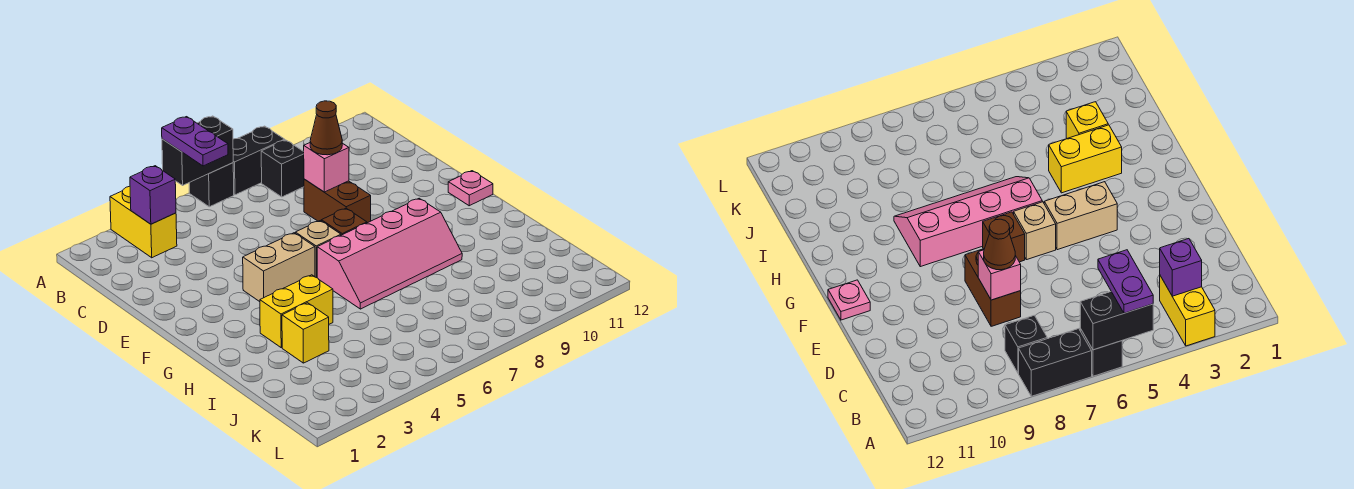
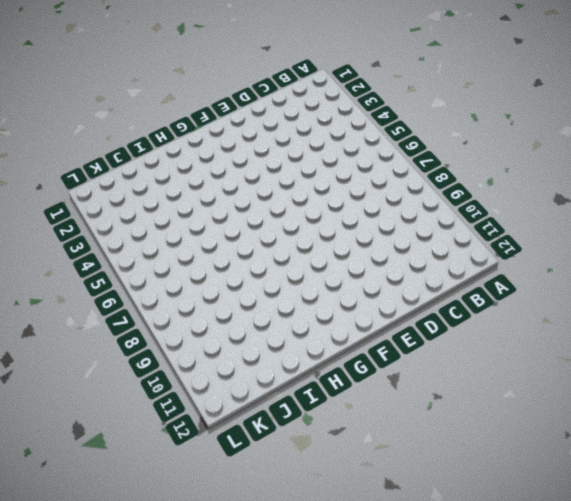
none -> yellow 1x2 brick [110,186,177,258]
none -> black 1x1 brick [189,163,234,207]
none -> black 1x2 brick [233,126,285,195]

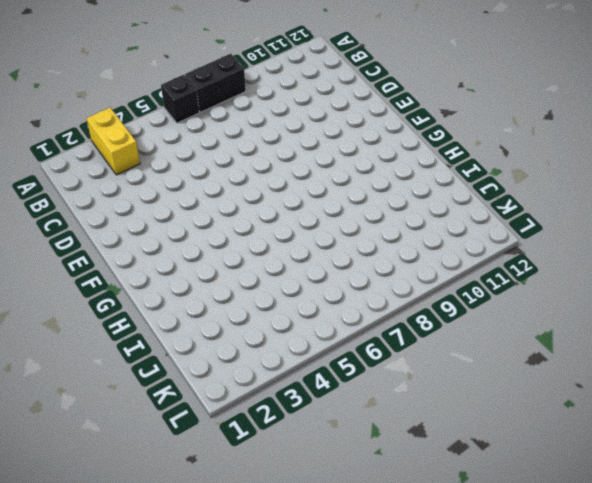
none -> black 1x1 brick [261,140,304,197]
none -> brown 1x2 brick [304,179,371,223]
none -> tan 1x2 brick [243,233,315,302]

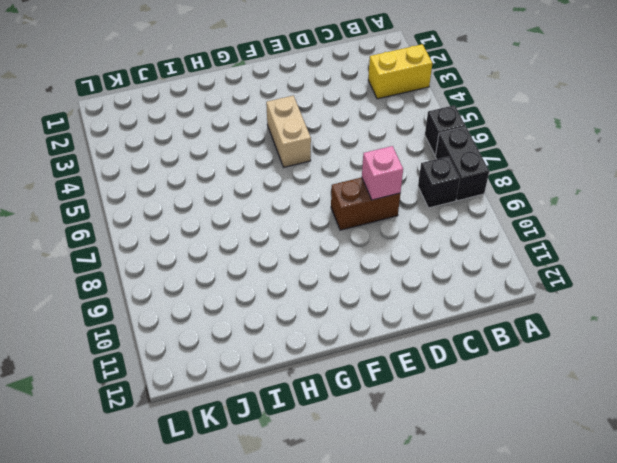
none -> tan 1x1 brick [295,221,341,278]
none -> brown 1x1 brick [321,208,367,235]
none -> pink 1x1 plate [448,171,493,206]

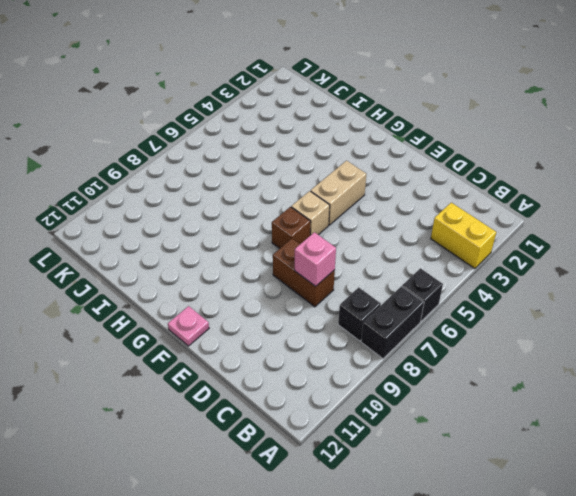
none -> pink 2x4 slope [317,198,462,309]
none -> yellow 1x2 brick [260,275,333,348]
none -> yellow 1x1 brick [282,303,329,363]

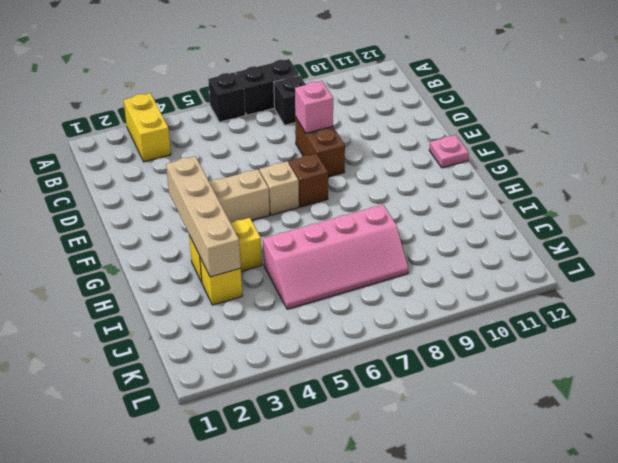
tan 1x4 brick [166,156,241,277] -> none
pink 2x4 slope [263,205,409,309] -> pink 2x4 slope moved to [317,198,462,309]
none -> black 1x2 brick [162,116,233,185]
none -> purple 1x1 brick [130,166,176,224]
none -> purple 1x2 plate [162,117,228,166]

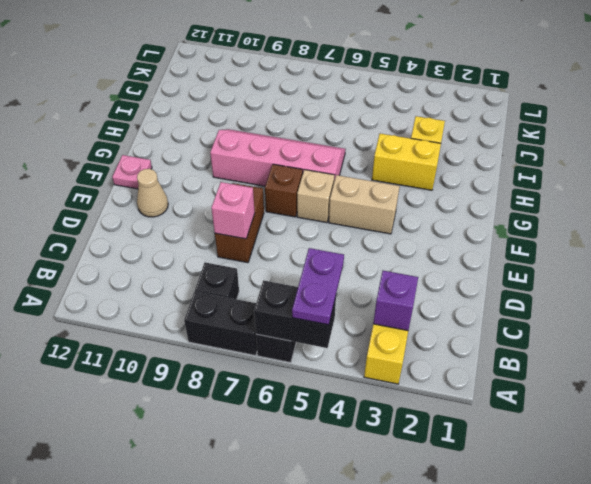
tan 1x1 cone [137,169,168,217] -> none
none -> brown 1x1 cone [310,101,342,155]

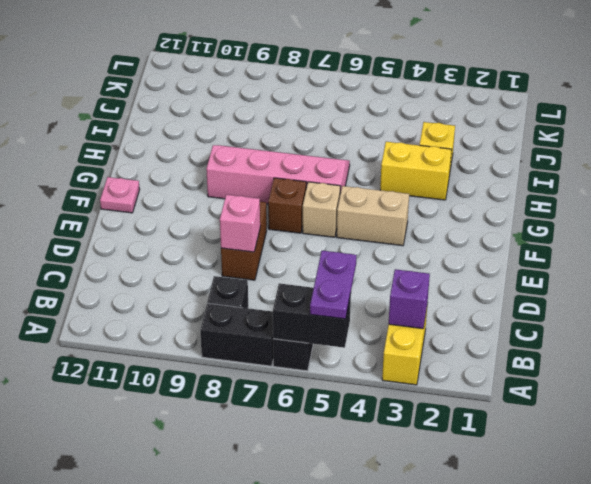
none -> brown 1x1 cone [310,101,342,155]

